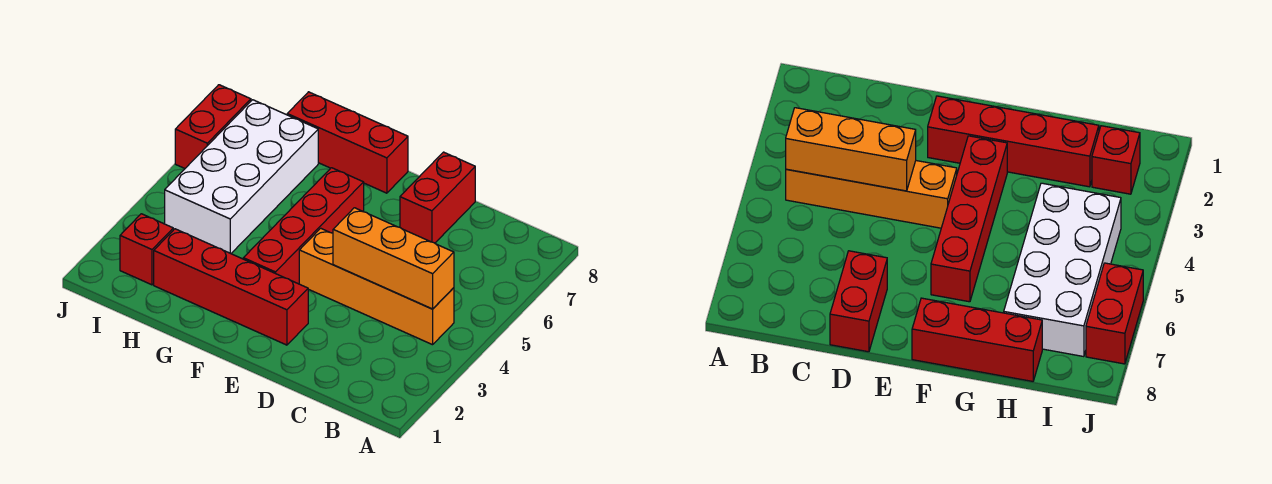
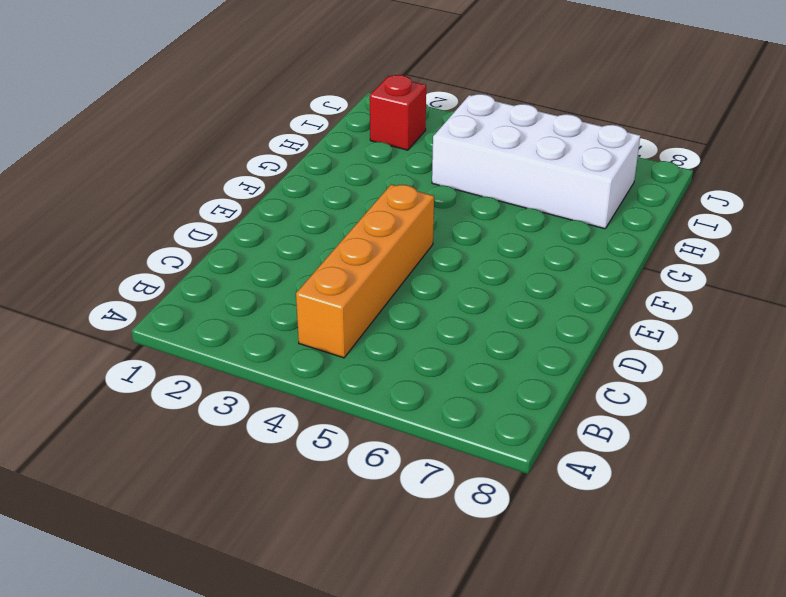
none -> red 1x2 brick [400,152,475,243]
none -> red 1x4 brick [154,229,308,345]

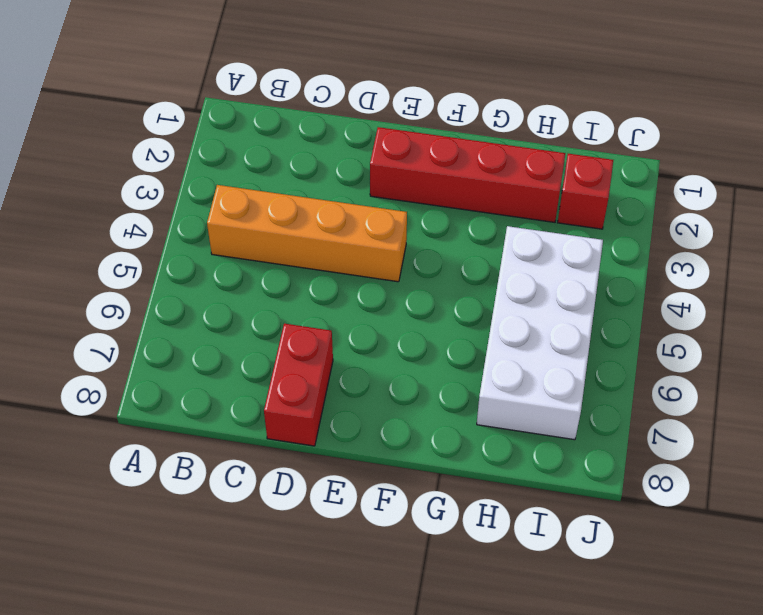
none -> red 1x4 brick [243,168,364,284]
none -> red 1x3 brick [287,92,408,193]

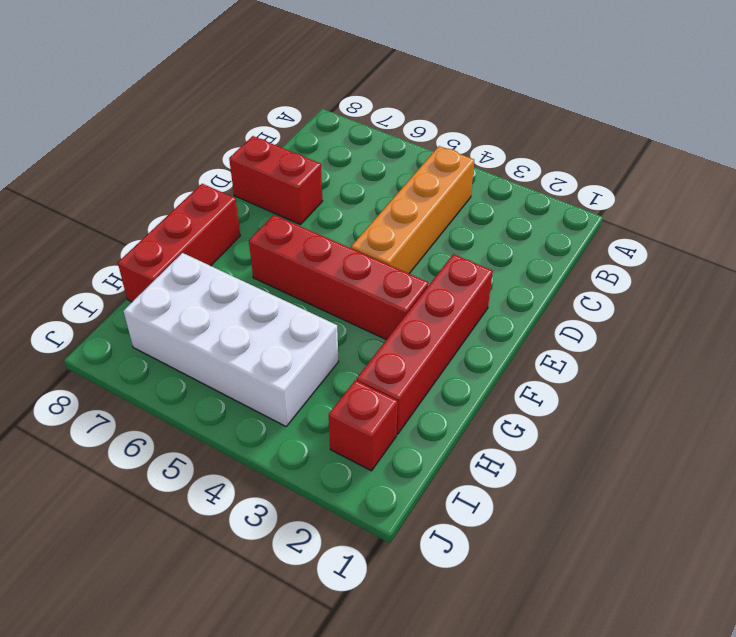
none -> red 1x2 brick [175,85,251,168]
none -> orange 1x3 brick [333,208,454,309]

